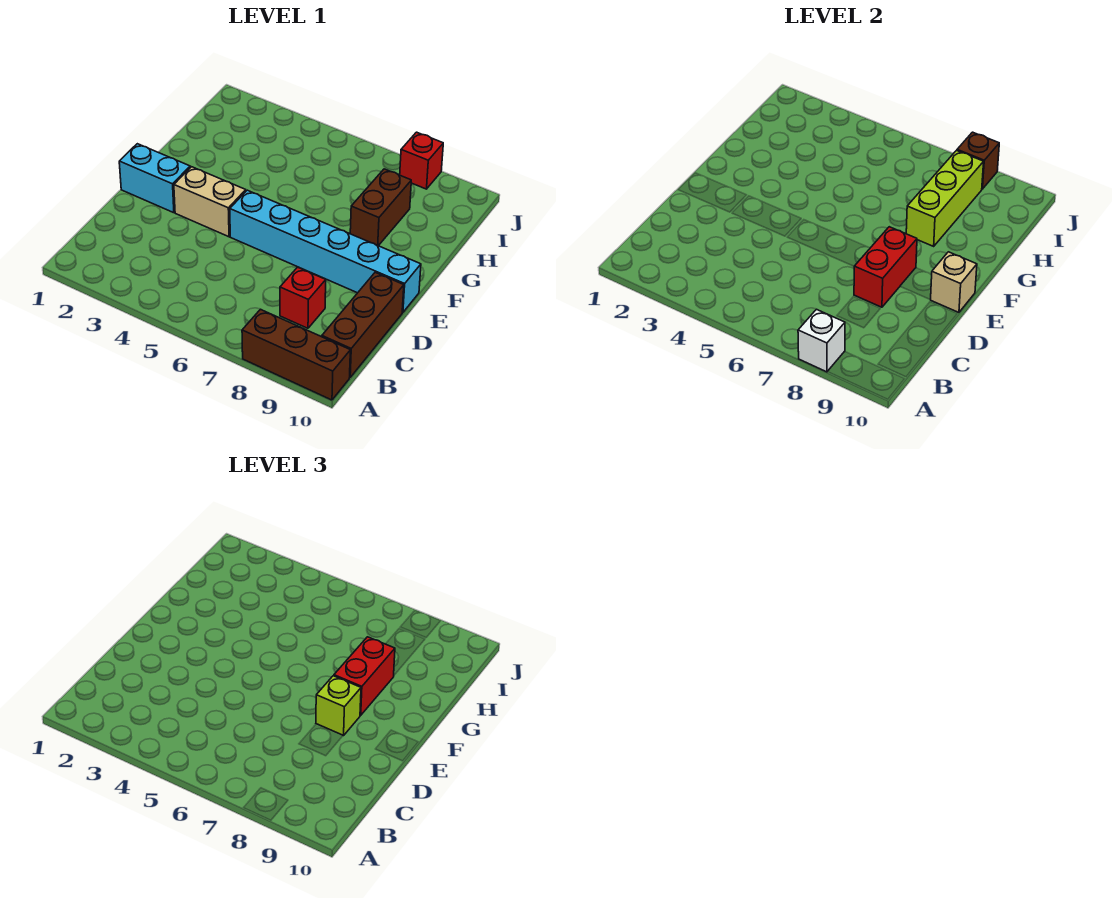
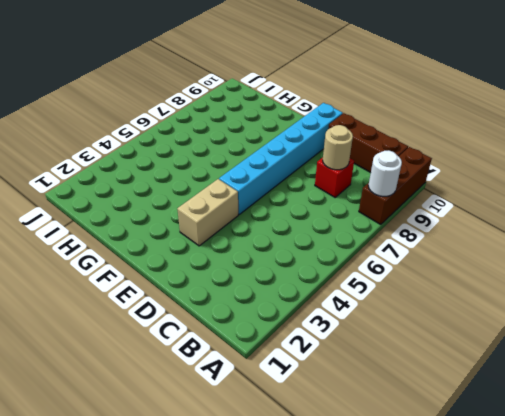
white 1x1 round brick [368,150,402,196] -> white 1x1 brick [798,309,845,372]
tan 1x1 round brick [323,125,353,170] -> none
none -> cyan 1x2 brick [119,144,190,213]
none -> brown 1x2 brick [350,169,411,246]
none -> red 1x1 brick [400,132,443,189]

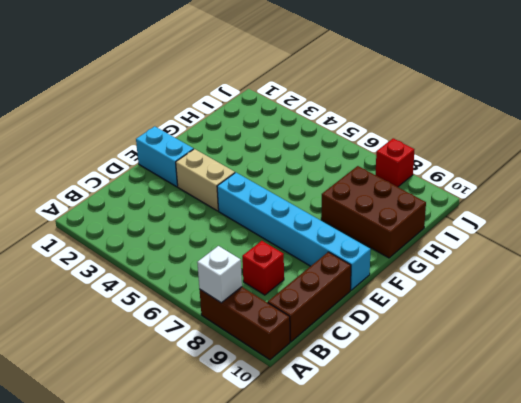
brown 2x3 brick [321,166,426,258] -> brown 1x2 brick [350,169,411,246]
none -> red 1x2 brick [854,227,917,307]
none -> tan 1x1 brick [931,252,977,312]
none -> lime 1x3 brick [906,151,984,246]

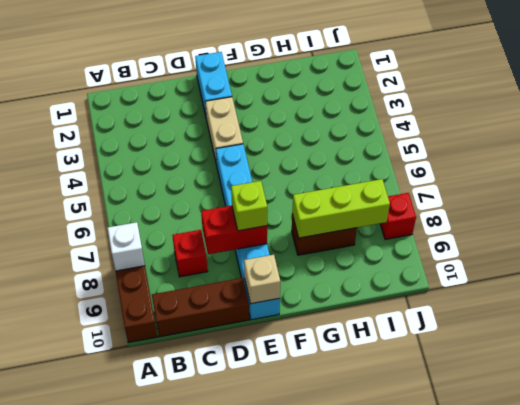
none -> brown 1x1 brick [957,132,999,189]
none -> red 1x2 brick [334,637,395,715]

